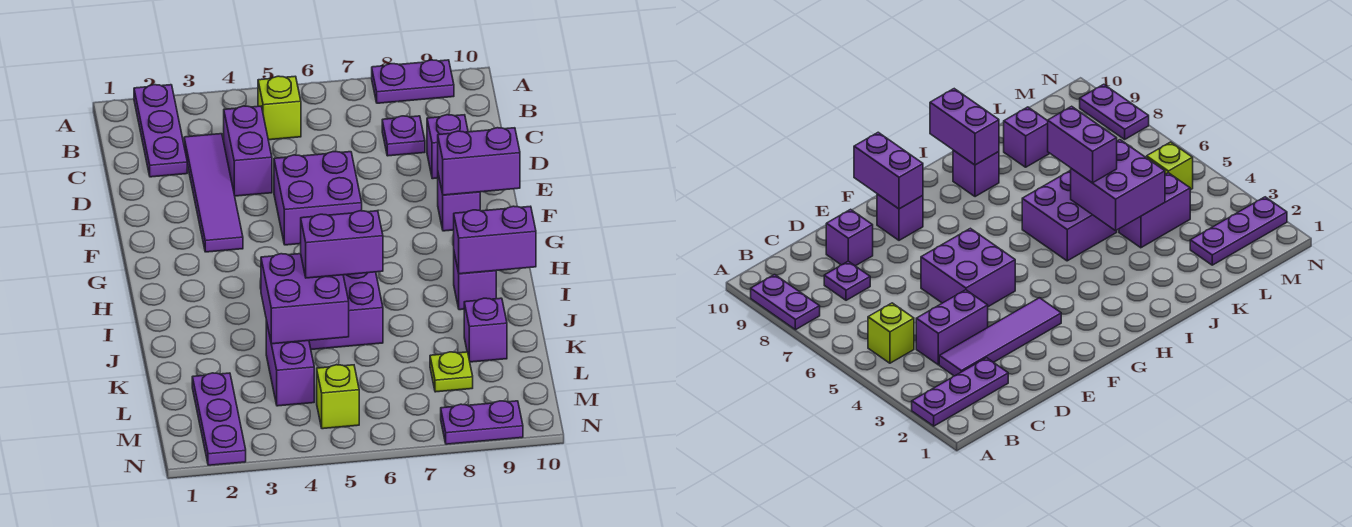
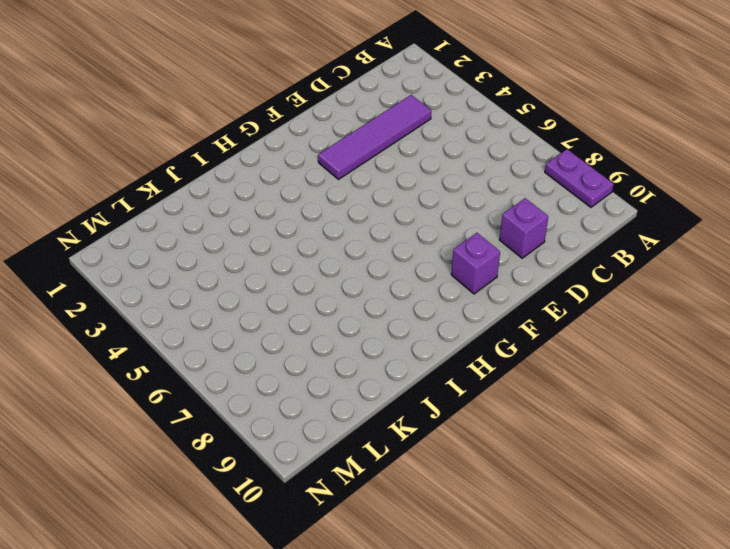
none -> purple 1x3 plate [134,85,187,177]
none -> lime 1x1 brick [258,76,301,140]
none -> purple 1x2 brick [224,106,272,196]

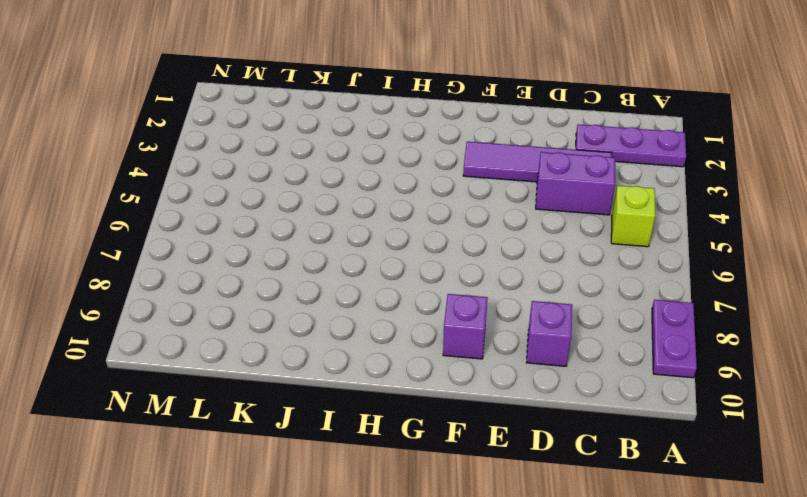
none -> purple 1x1 plate [382,116,425,156]
none -> purple 2x2 brick [274,152,362,245]
none -> purple 2x2 brick [309,272,383,350]

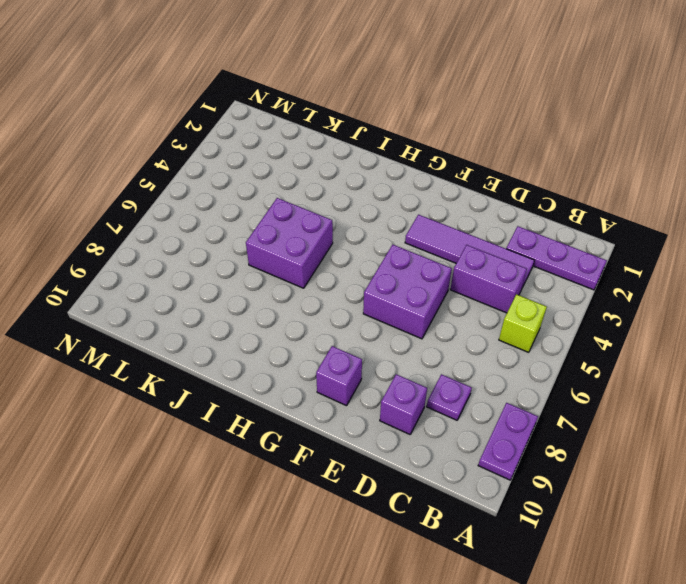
none -> purple 1x1 brick [454,253,496,310]
none -> purple 1x2 brick [266,320,314,406]
none -> purple 1x1 brick [464,298,507,362]

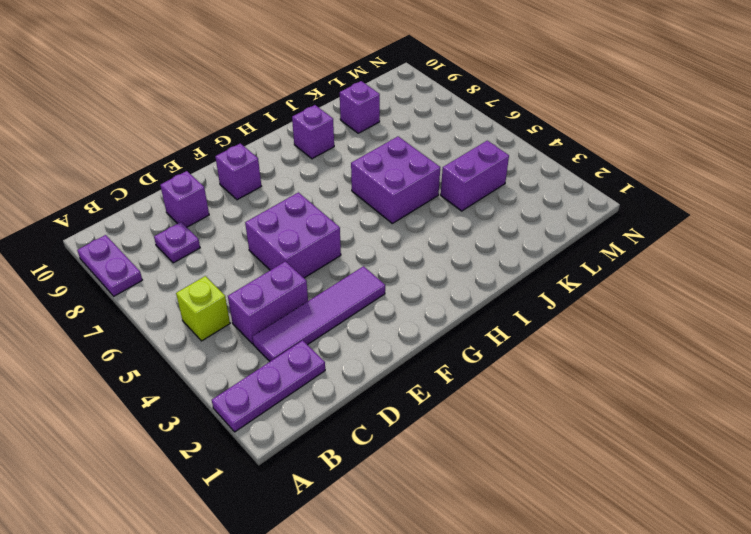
none -> purple 1x3 plate [192,373,246,465]
none -> lime 1x1 plate [430,352,473,392]
none -> lime 1x1 brick [317,365,359,429]

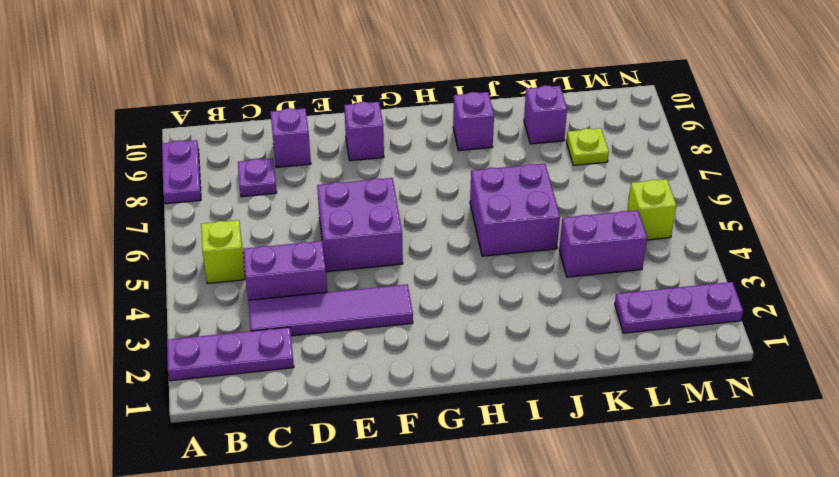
none -> purple 1x2 plate [441,401,523,444]
none -> purple 1x2 brick [438,128,520,195]
none -> purple 1x2 brick [454,206,536,274]

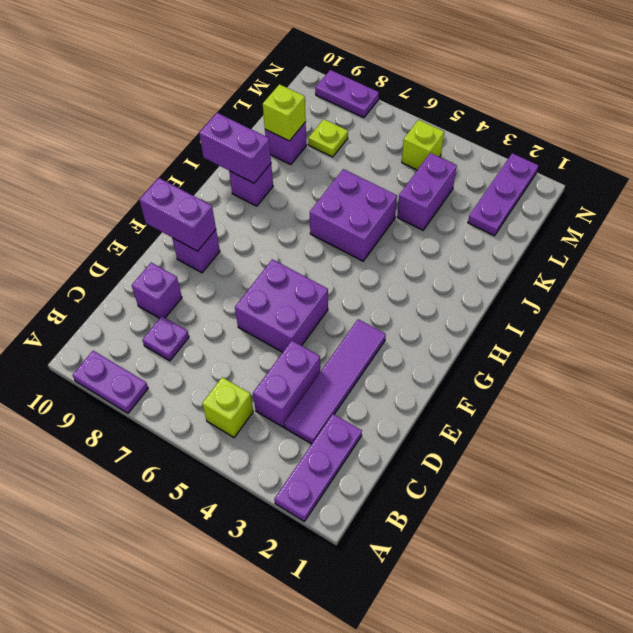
lime 1x1 brick [263,84,306,141] -> none
none -> purple 2x2 brick [261,254,349,344]
none -> purple 1x2 brick [301,211,383,278]

